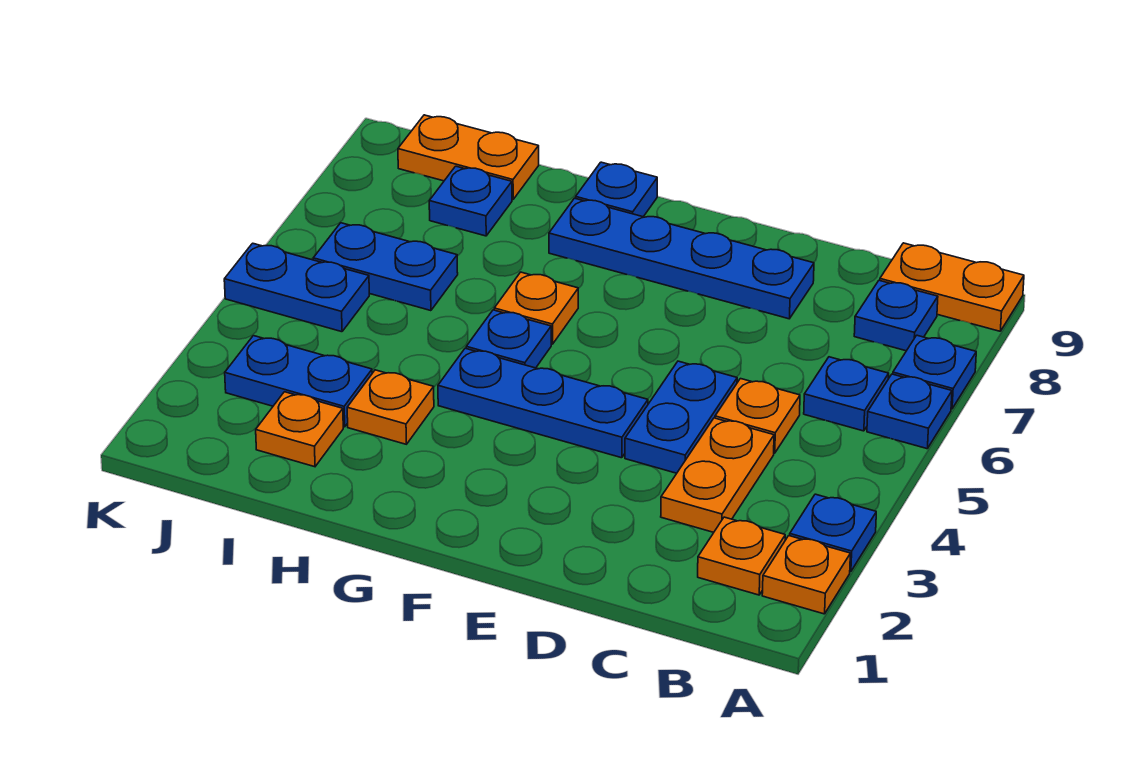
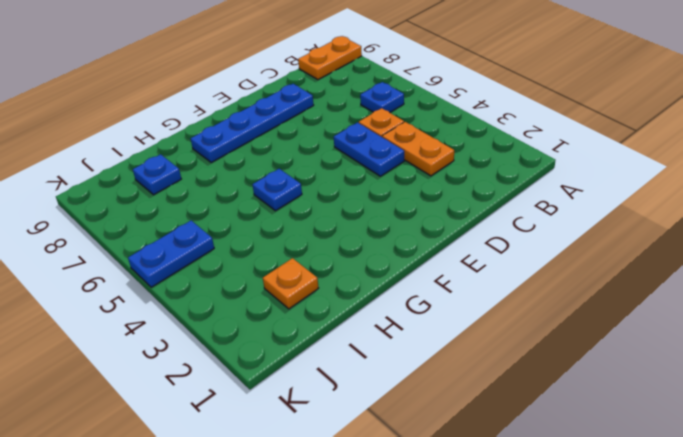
none -> orange 1x1 plate [762,536,850,614]
none -> blue 1x1 plate [790,494,876,572]
none -> blue 1x1 plate [867,374,952,449]

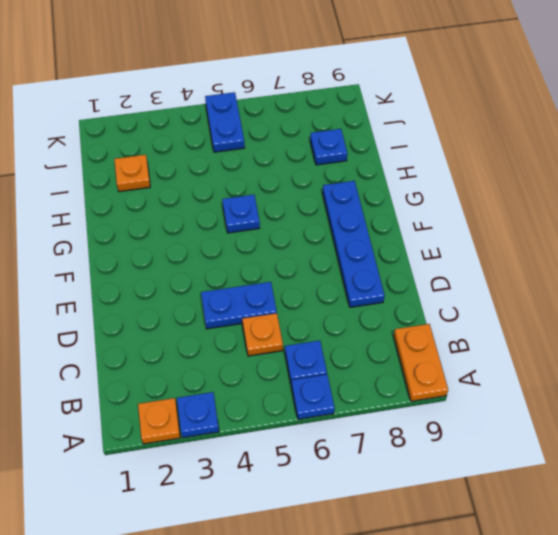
none -> blue 1x1 plate [893,335,976,409]
none -> orange 1x1 plate [698,517,785,595]
none -> blue 1x1 plate [854,280,938,351]

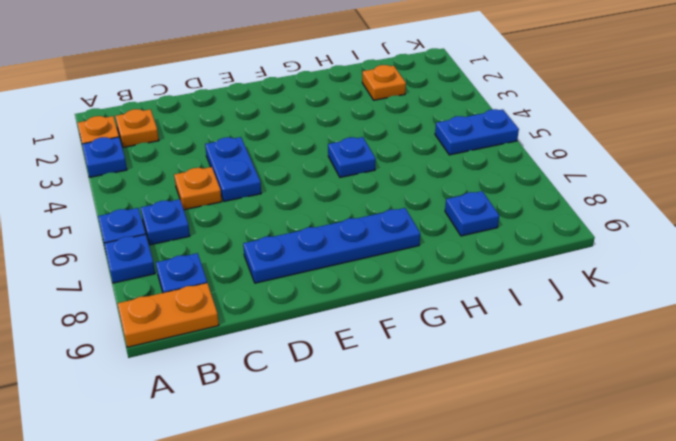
none -> orange 1x2 plate [661,418,774,532]
none -> blue 1x3 plate [438,348,648,458]
none -> orange 1x1 plate [494,272,578,344]

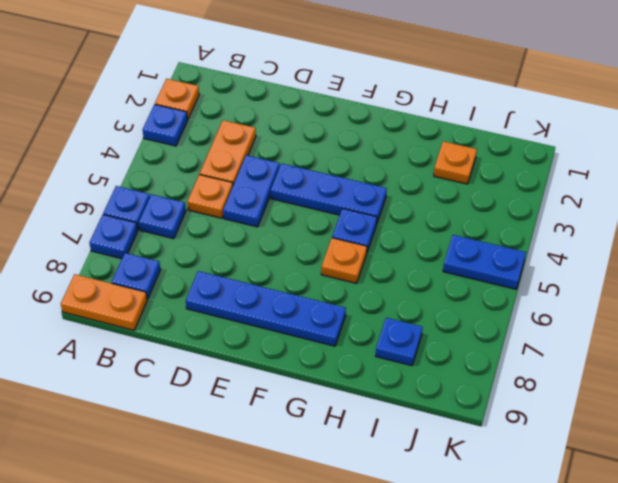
none -> orange 1x1 plate [698,517,785,595]
none -> blue 1x1 plate [576,162,657,217]
none -> orange 1x1 plate [347,370,434,444]

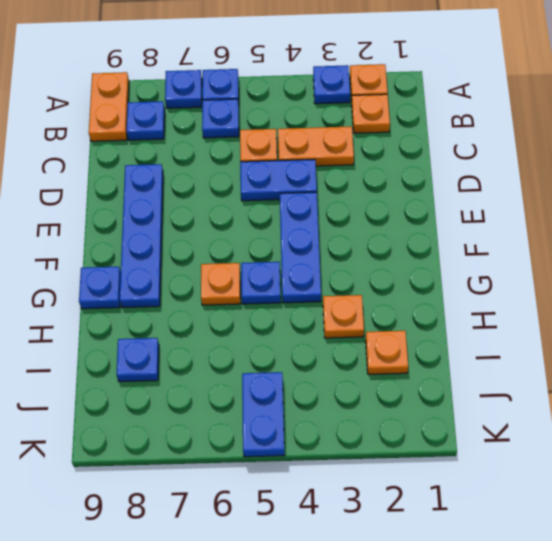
none -> blue 1x2 plate [225,336,372,427]
none -> blue 1x2 plate [313,223,458,311]
none -> orange 1x2 plate [398,115,539,200]

